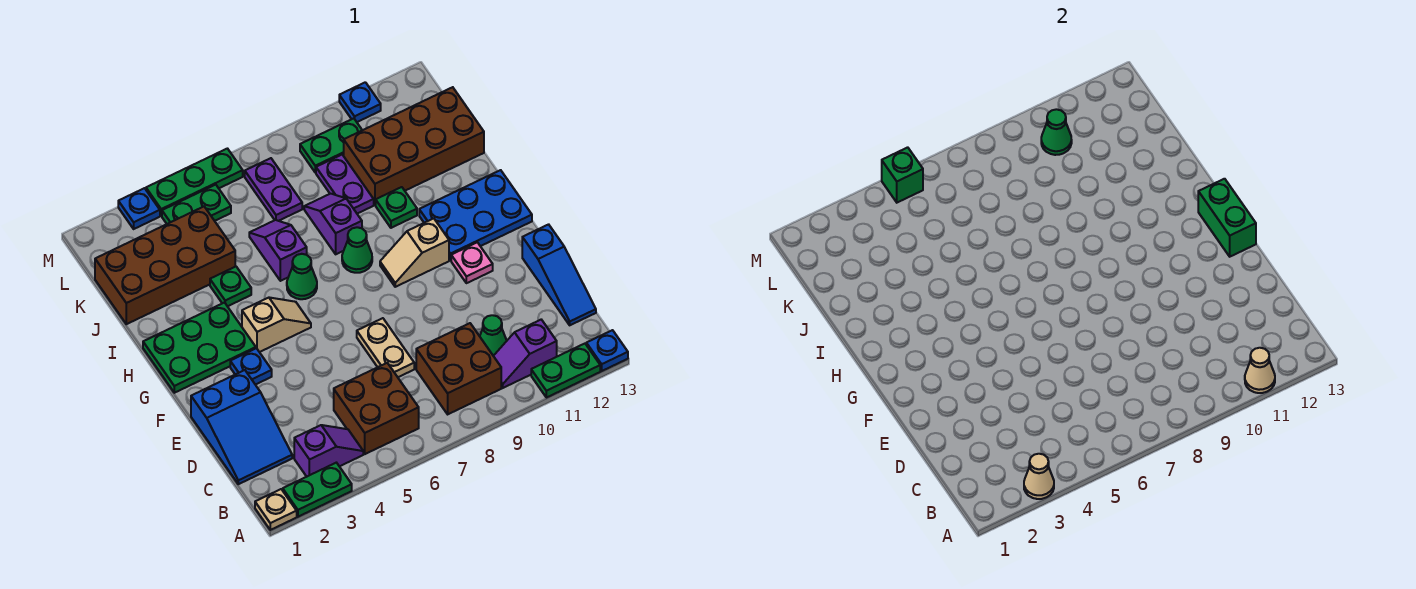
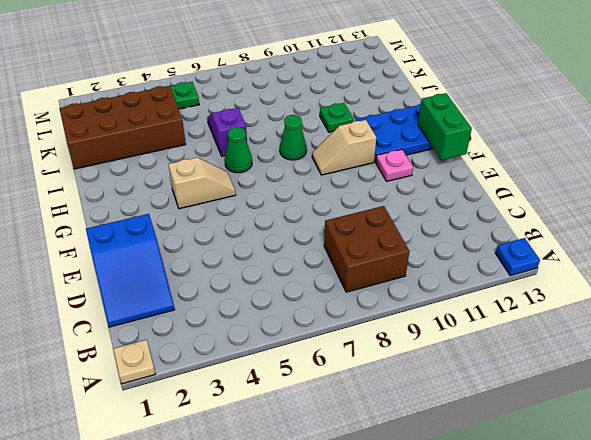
none -> green 1x2 plate [283,463,352,517]
none -> green 1x2 plate [531,344,600,398]
none -> purple 1x2 slope [294,425,363,477]
none -> brown 2x2 brick [334,363,419,454]

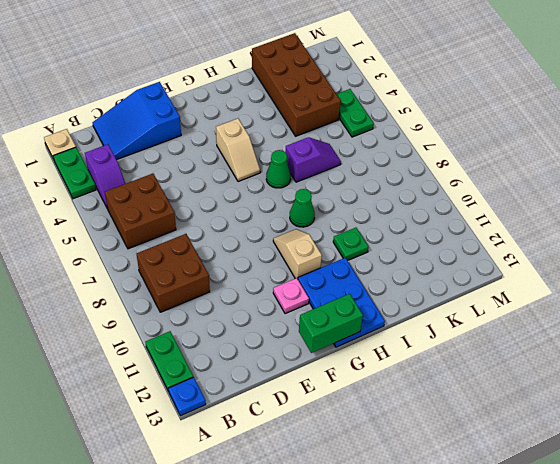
none -> purple 1x2 slope [494,320,557,388]
none -> green 1x1 cone [480,315,507,356]
none -> blue 1x3 slope [522,224,596,325]
none -> tan 1x2 plate [357,318,414,377]

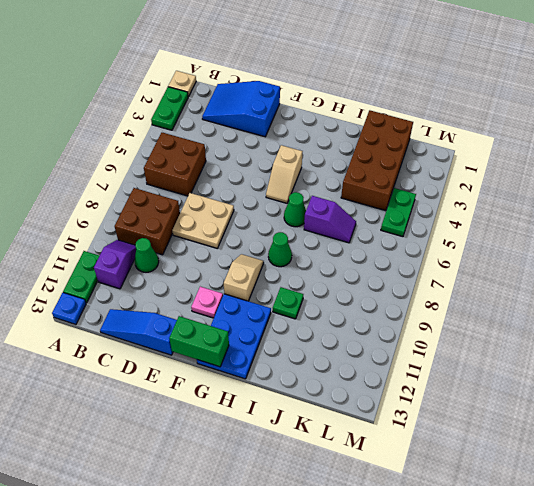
tan 2x2 plate [172,193,234,248] -> tan 1x2 plate [357,318,414,377]
none -> purple 1x2 slope [294,425,363,477]
none -> blue 1x1 plate [230,348,272,385]
none -> green 2x3 plate [143,303,256,393]
none -> green 1x1 plate [210,266,251,306]

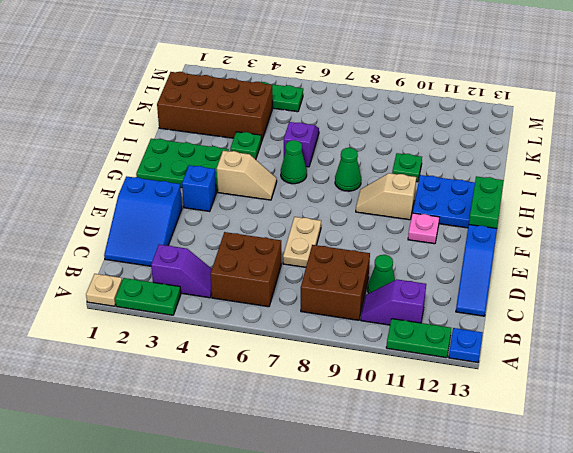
blue 1x1 brick [182,165,216,212] -> blue 1x1 plate [230,348,272,385]
none -> purple 1x2 slope [304,194,362,254]
none -> purple 1x2 plate [316,155,374,214]
none -> brown 2x4 brick [344,87,484,205]
none -> purple 1x2 plate [245,158,302,221]

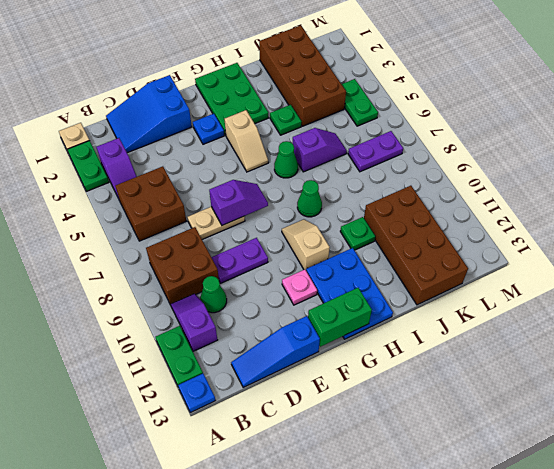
purple 1x2 plate [211,238,268,283] -> purple 1x2 plate moved to [316,155,374,214]
purple 1x2 slope [209,180,268,225] -> purple 1x2 slope moved to [304,194,362,254]
none -> green 1x2 plate [300,118,362,173]
none -> blue 1x1 plate [118,188,160,229]
none -> green 1x3 plate [146,149,243,216]
none -> blue 1x1 plate [339,82,381,122]

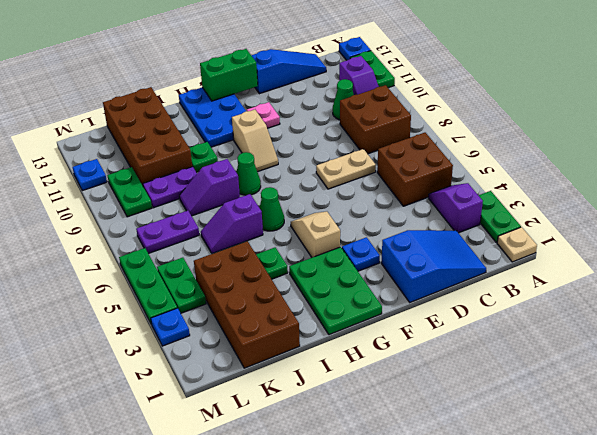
none -> tan 1x1 cone [1024,454,1054,499]
none -> tan 1x1 cone [1245,348,1275,393]
none -> green 1x1 cone [1041,109,1072,155]
none -> green 1x1 brick [882,147,923,203]

